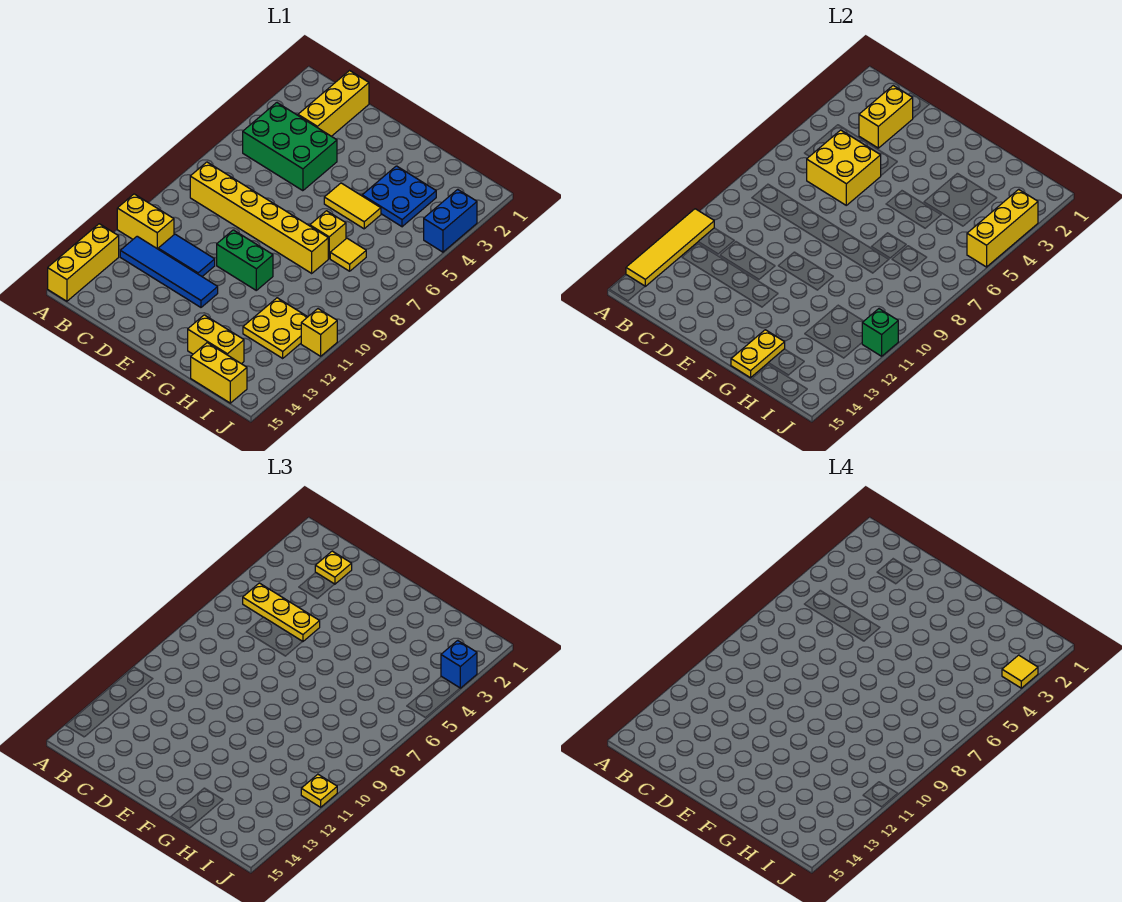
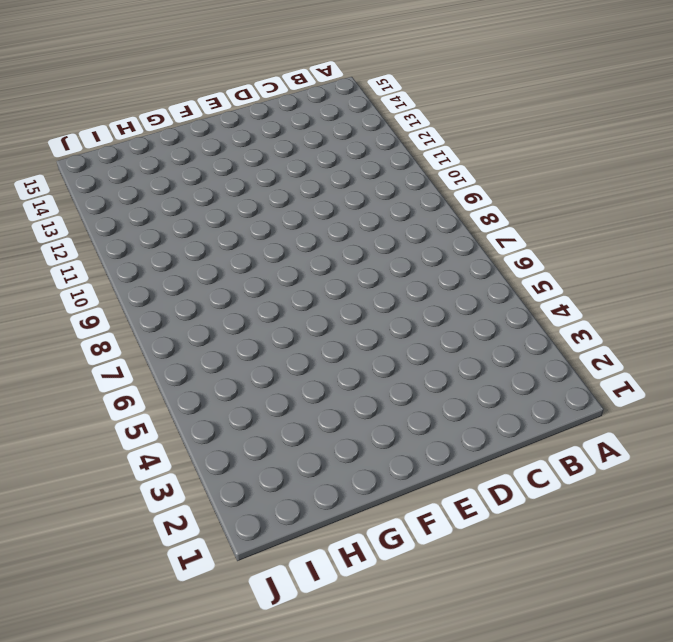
none -> yellow 1x2 brick [117,194,174,249]
none -> yellow 1x3 brick [48,224,119,301]
none -> green 2x3 brick [243,103,337,191]

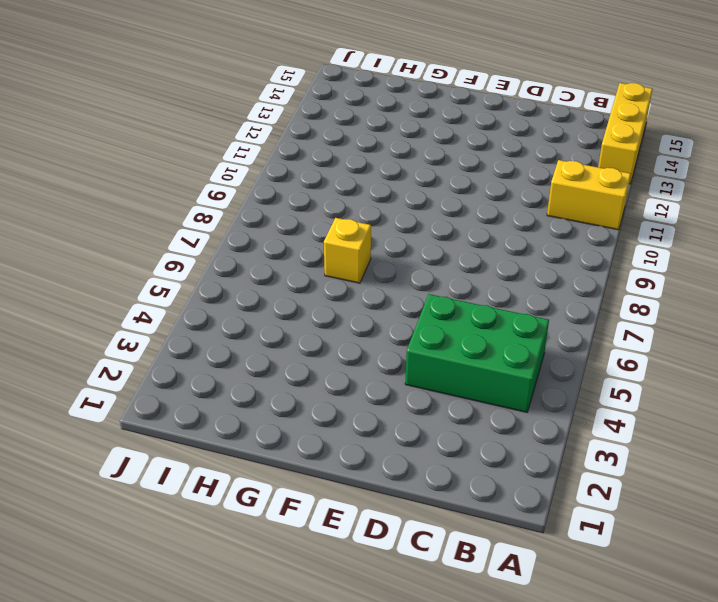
none -> yellow 1x6 brick [190,162,328,273]
none -> blue 1x4 tile [120,236,218,307]
none -> yellow 1x3 brick [298,71,369,136]

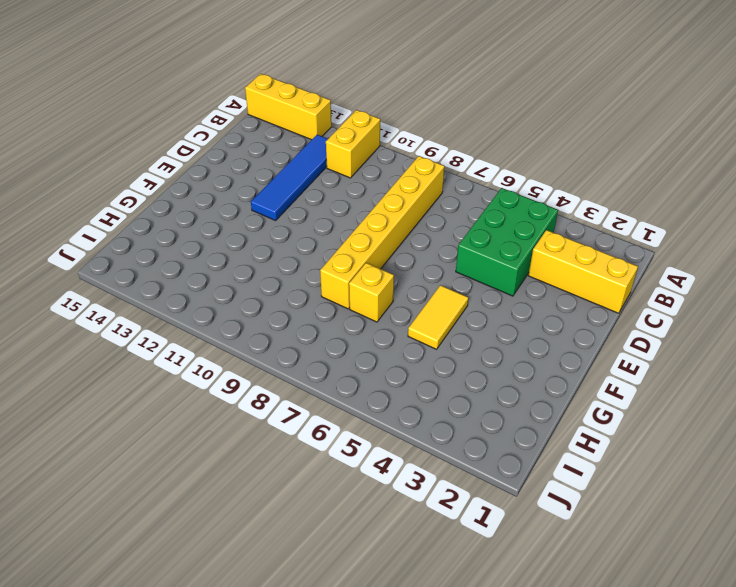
none -> blue 1x2 tile [158,234,215,276]
none -> green 1x2 brick [217,230,273,290]
none -> blue 2x2 plate [362,166,436,227]

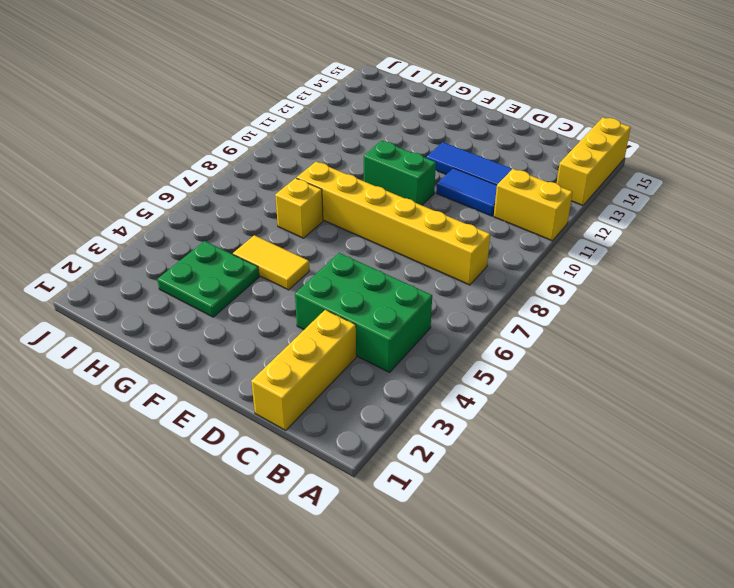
green 2x2 plate [157,241,259,317] -> blue 2x2 plate [362,166,436,227]
none -> yellow 1x2 brick [188,315,244,364]
none -> yellow 1x1 tile [330,238,366,271]
none -> yellow 2x2 plate [243,298,307,358]

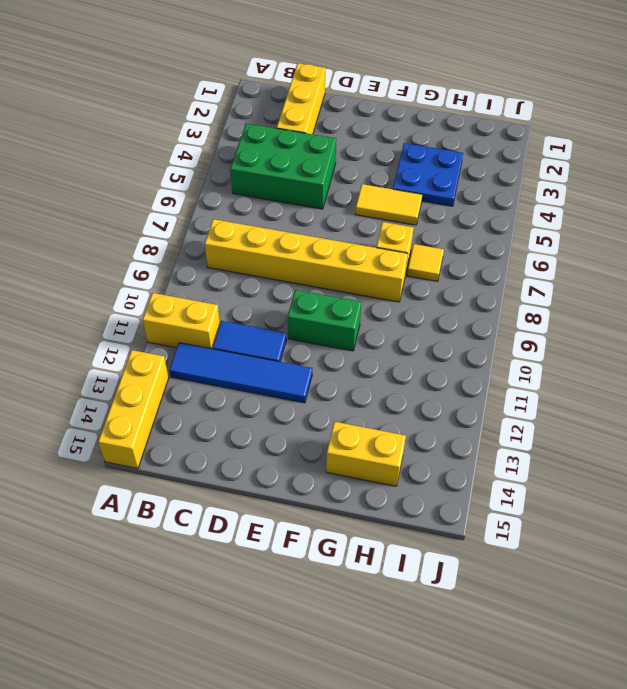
none -> yellow 2x2 plate [243,298,307,358]
none -> yellow 1x2 brick [191,343,247,403]
none -> blue 1x2 brick [424,189,477,252]

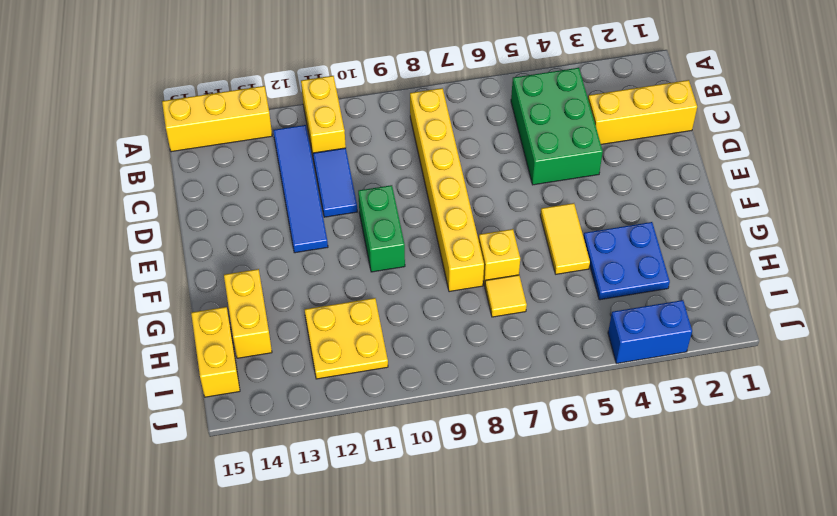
none -> yellow 1x1 brick [301,309,337,356]
none -> yellow 1x4 tile [626,209,714,286]
none -> yellow 1x2 brick [859,86,913,148]

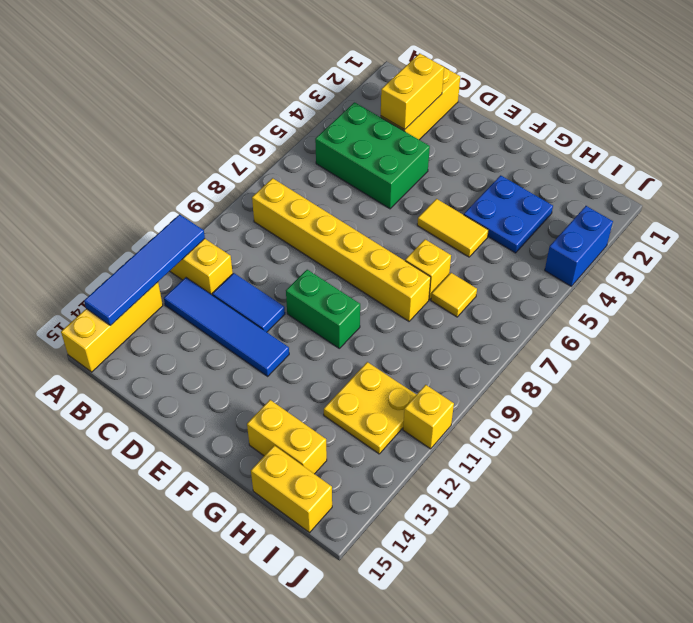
blue 1x4 tile [84,214,205,326] -> yellow 1x4 tile [626,209,714,286]
none -> yellow 2x2 brick [807,130,881,205]
none -> yellow 1x2 plate [731,330,785,378]
none -> yellow 1x3 brick [967,189,1038,267]

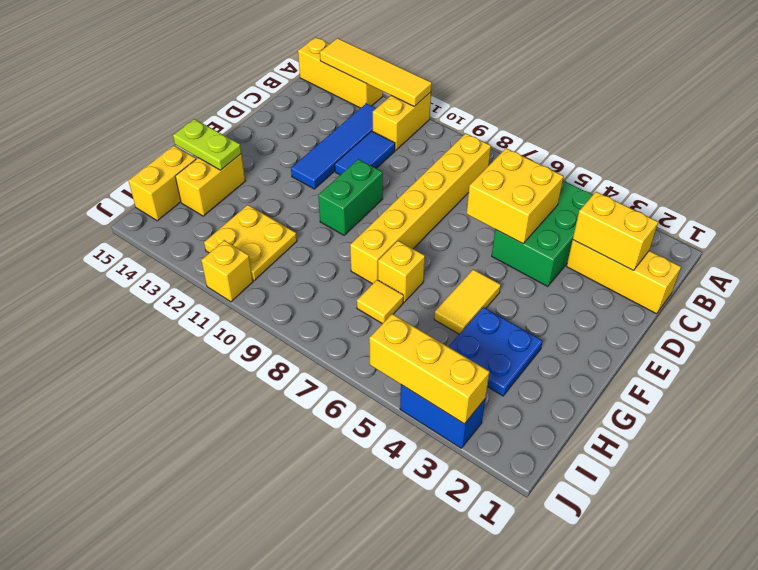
lime 1x2 plate [173,119,241,170] -> yellow 1x2 plate [731,330,785,378]
none -> green 1x1 brick [862,309,898,356]
none -> yellow 1x3 plate [243,583,320,642]
none -> yellow 1x1 plate [315,551,352,584]

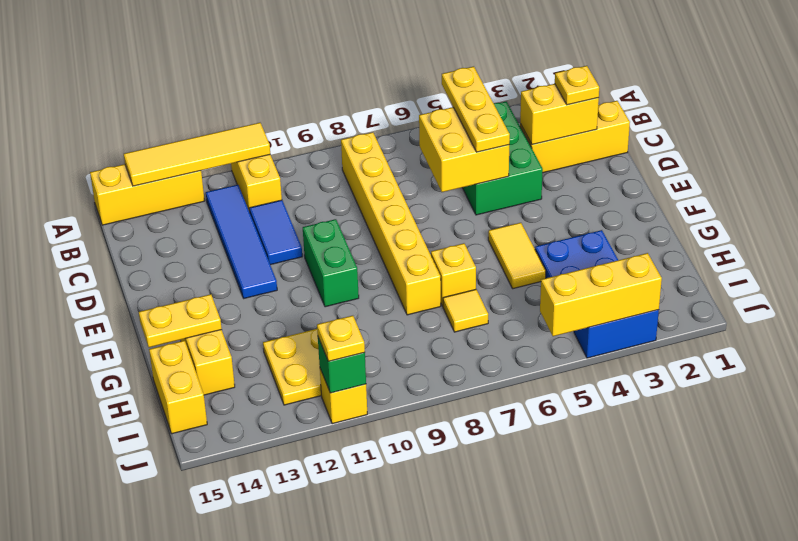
none -> blue 1x1 brick [441,640,477,688]
none -> yellow 1x1 tile [1002,655,1038,688]

